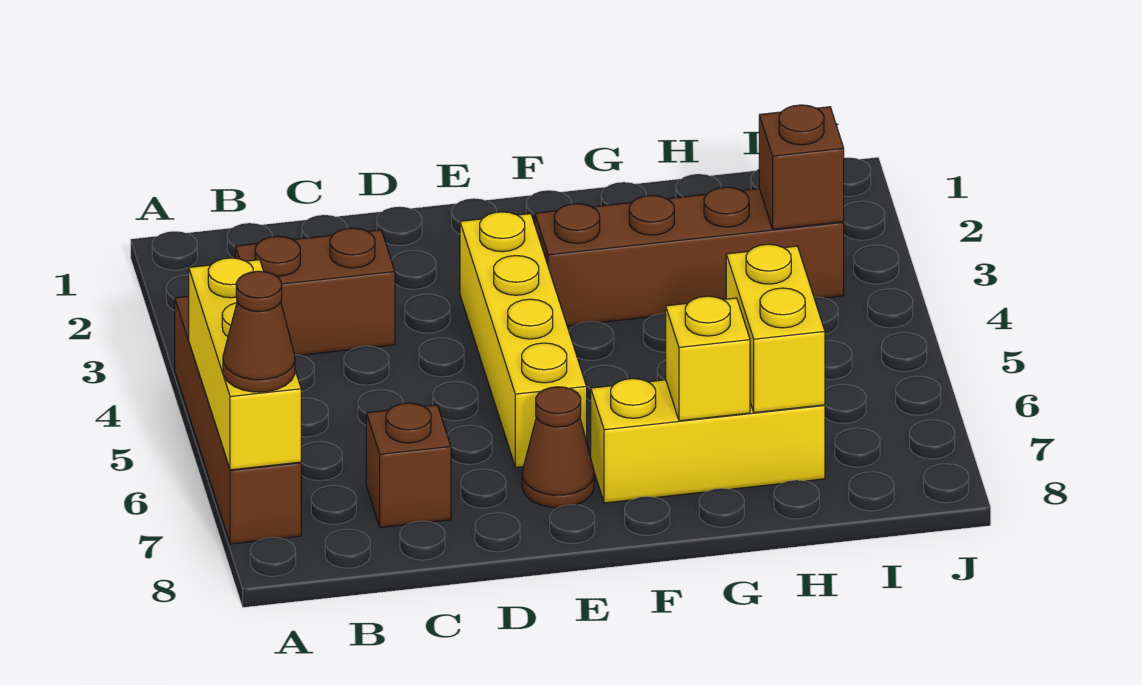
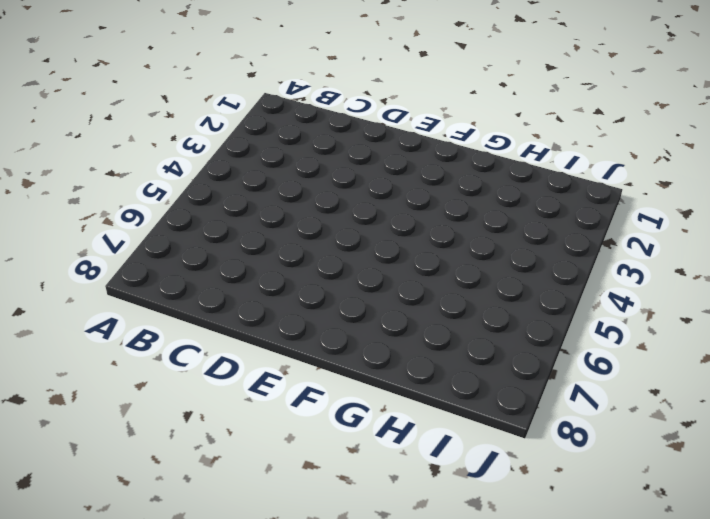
none -> brown 1x4 brick [175,296,301,544]
none -> brown 1x2 brick [236,228,395,355]
none -> brown 1x1 brick [366,403,451,528]

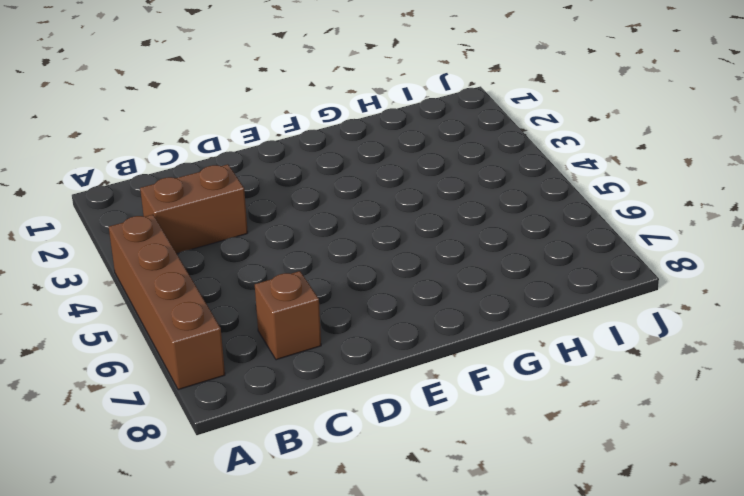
none -> yellow 1x4 brick [460,212,587,467]
none -> brown 1x1 cone [522,387,594,508]
none -> brown 1x4 brick [535,187,844,326]

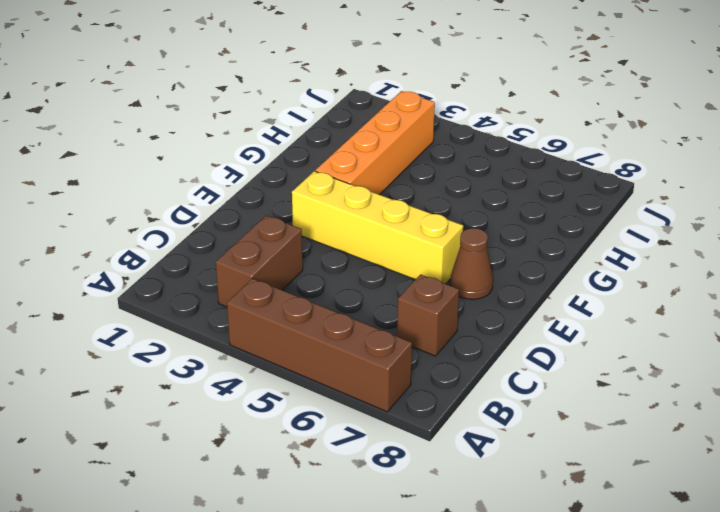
orange 1x4 brick [315,91,435,195] -> brown 1x4 brick [535,187,844,326]
none -> yellow 1x3 brick [591,379,825,503]
none -> yellow 1x3 brick [189,258,301,470]
none -> yellow 1x1 brick [666,296,750,421]

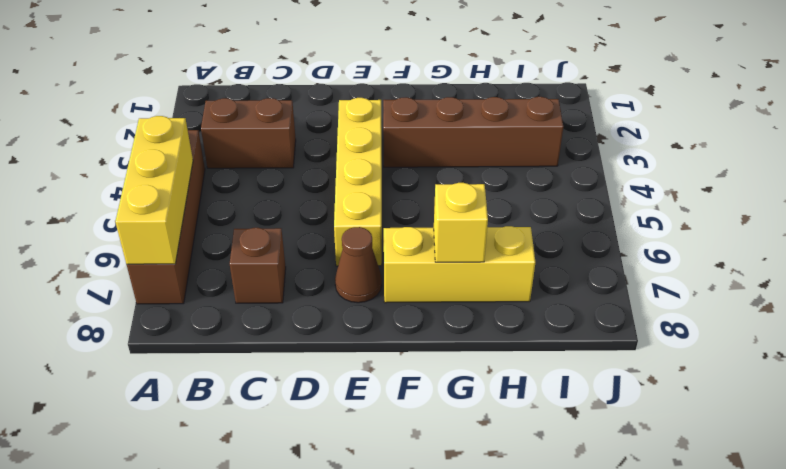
none -> yellow 1x2 brick [726,244,825,413]
none -> brown 1x1 brick [759,105,844,229]
none -> brown 1x1 cone [223,271,295,392]

